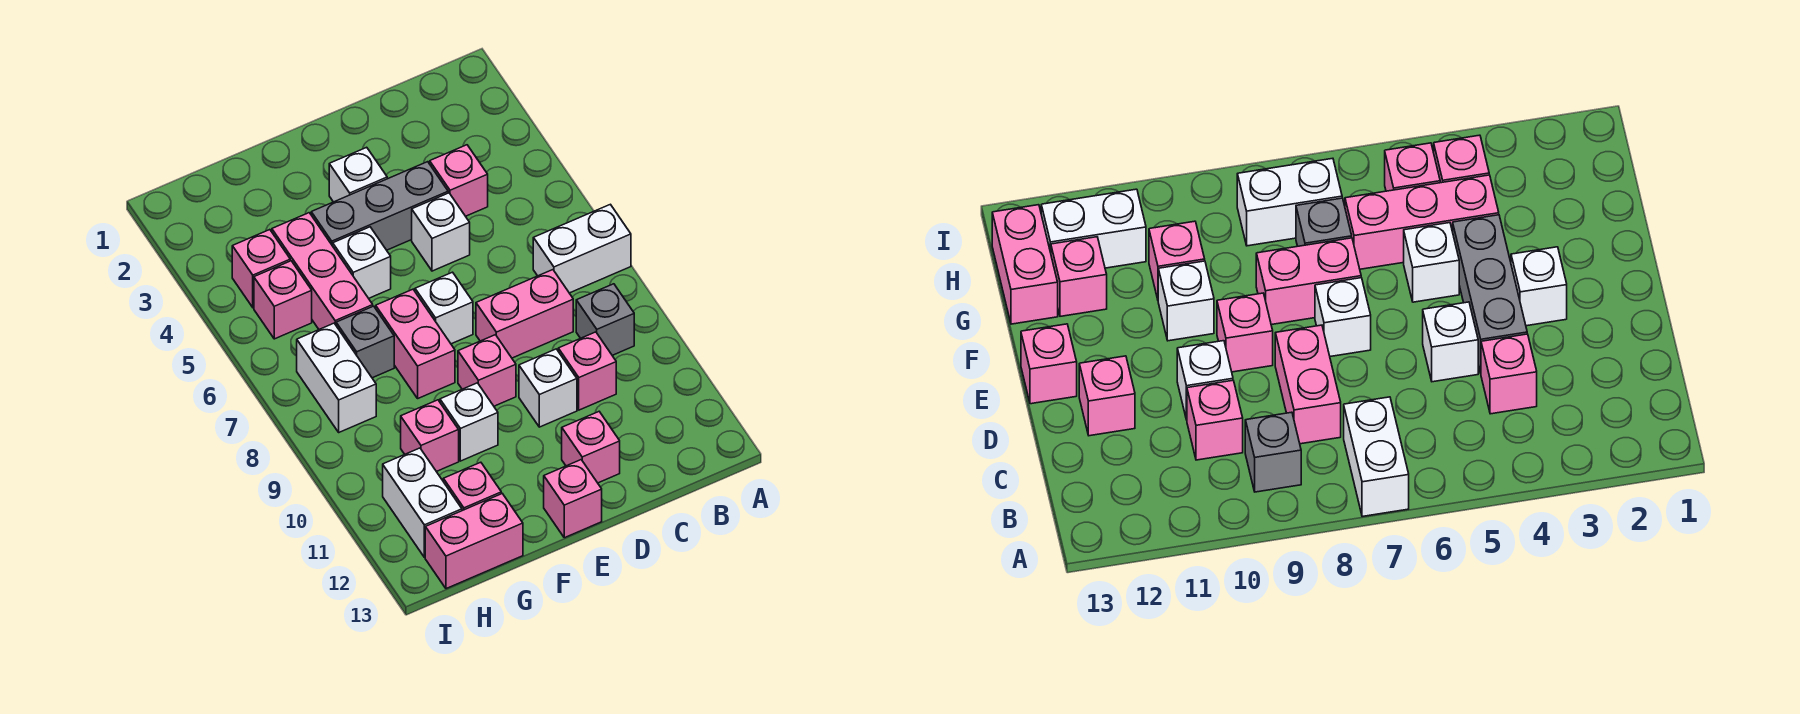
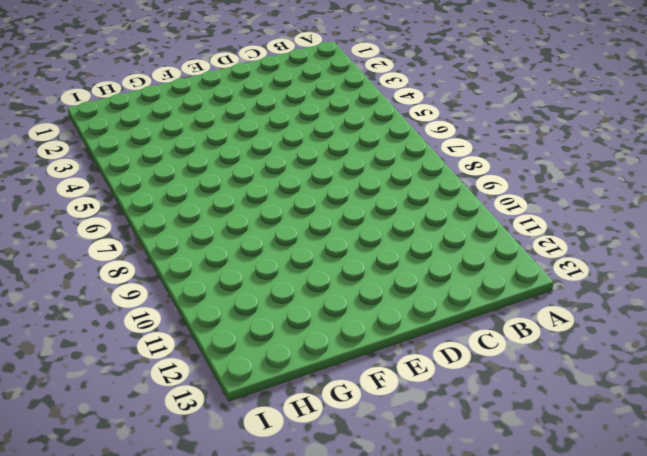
none -> white 1x2 brick [533,204,631,293]
none -> grey 1x1 brick [576,284,634,355]
none -> pink 1x1 brick [430,145,488,216]

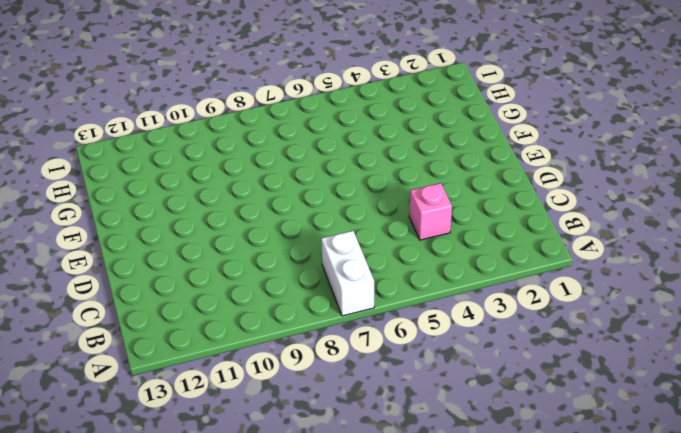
none -> grey 1x1 brick [576,284,634,355]
none -> pink 1x2 brick [476,270,573,358]
none -> pink 1x1 brick [558,332,616,410]

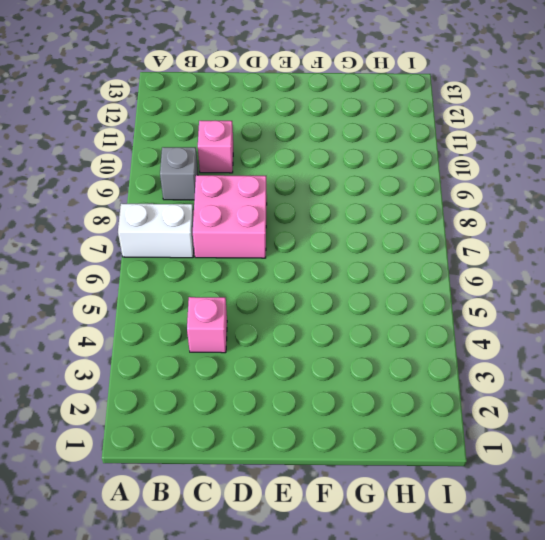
pink 2x2 brick [193,175,267,258] -> pink 1x2 brick [476,270,573,358]
none -> grey 1x3 brick [311,162,448,250]
none -> white 1x1 brick [412,193,470,271]
none -> white 1x1 brick [519,349,577,427]

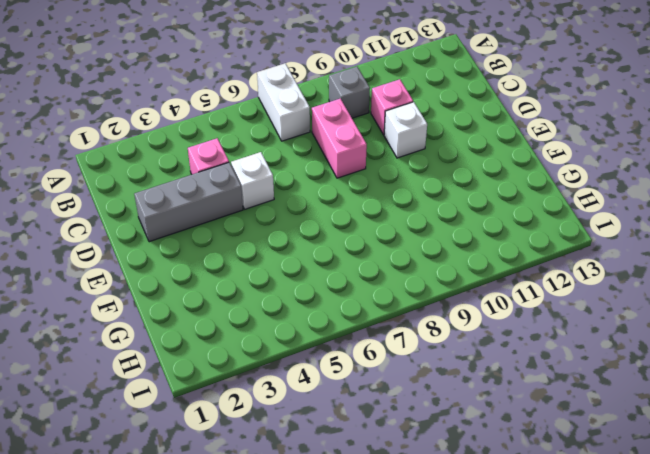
grey 1x3 brick [134,163,243,242] -> grey 1x3 brick turned to [311,162,448,250]
none -> pink 1x1 brick [562,412,620,483]
none -> white 1x1 brick [329,147,387,202]
none -> white 1x1 brick [415,272,473,344]

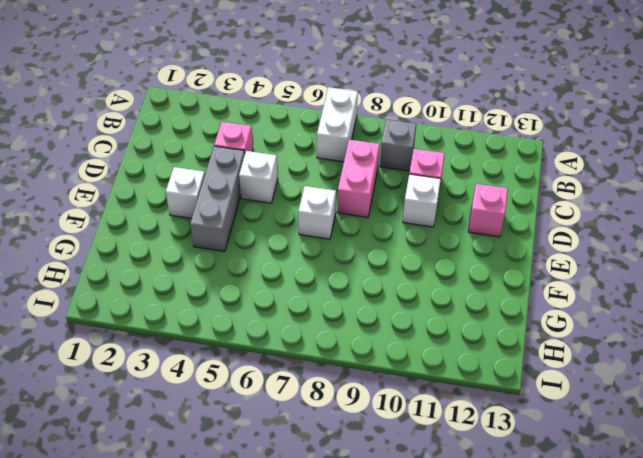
none -> pink 1x1 brick [458,335,516,406]
none -> pink 1x1 brick [544,460,602,538]
none -> white 1x1 brick [333,227,391,298]

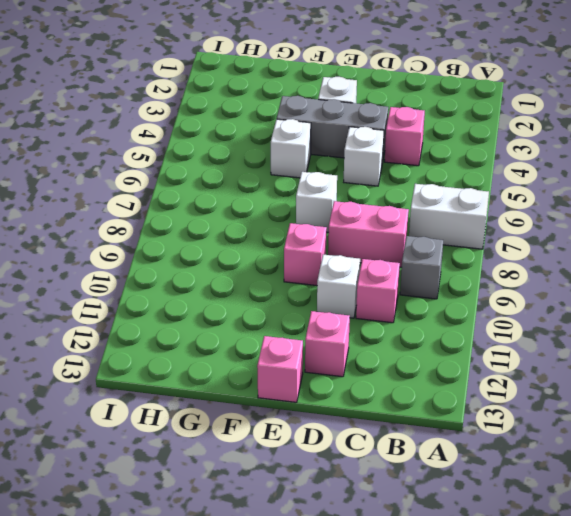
none -> pink 1x2 brick [376,289,455,398]
none -> white 1x1 brick [440,383,498,461]
none -> pink 1x3 brick [272,213,373,329]

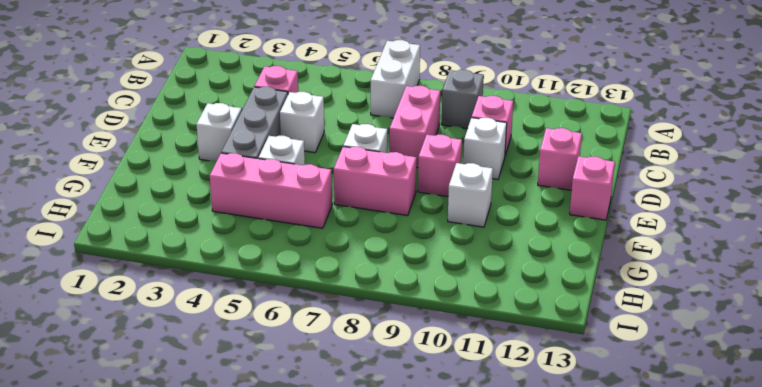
none -> grey 1x1 brick [336,306,394,378]
none -> pink 1x1 brick [401,400,459,472]
none -> pink 1x1 brick [443,462,501,511]

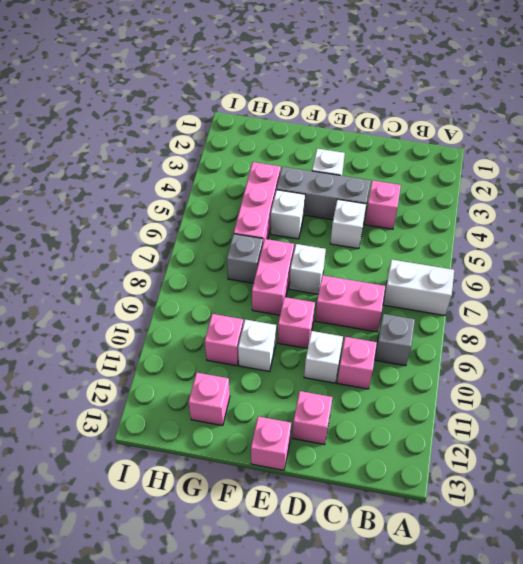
none -> pink 1x2 brick [425,494,523,589]
none -> pink 1x1 brick [232,230,290,308]
none -> pink 1x1 brick [254,261,312,339]

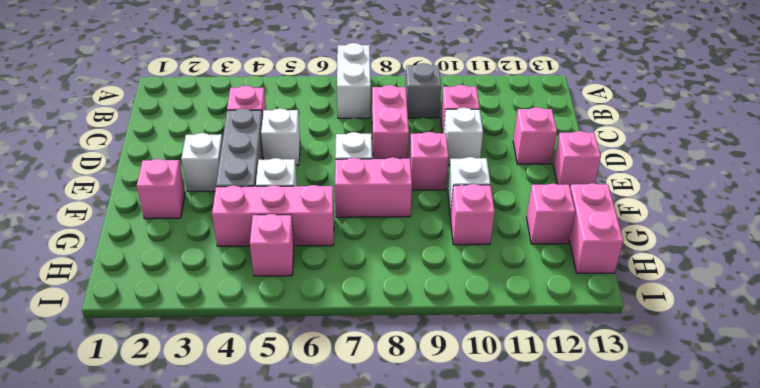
pink 1x1 brick [137,159,185,219] -> pink 1x1 brick moved to [232,230,290,308]
none -> grey 1x1 brick [336,306,394,378]
none -> white 1x2 brick [297,323,376,432]
none -> white 1x2 brick [383,448,462,557]

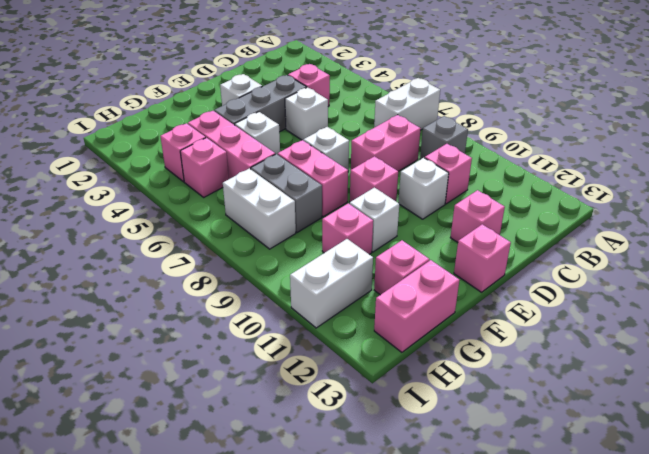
grey 1x2 brick [251,154,322,233] -> grey 1x1 brick [336,306,394,378]
white 1x2 brick [290,239,373,328] -> white 1x2 brick turned to [383,448,462,557]

